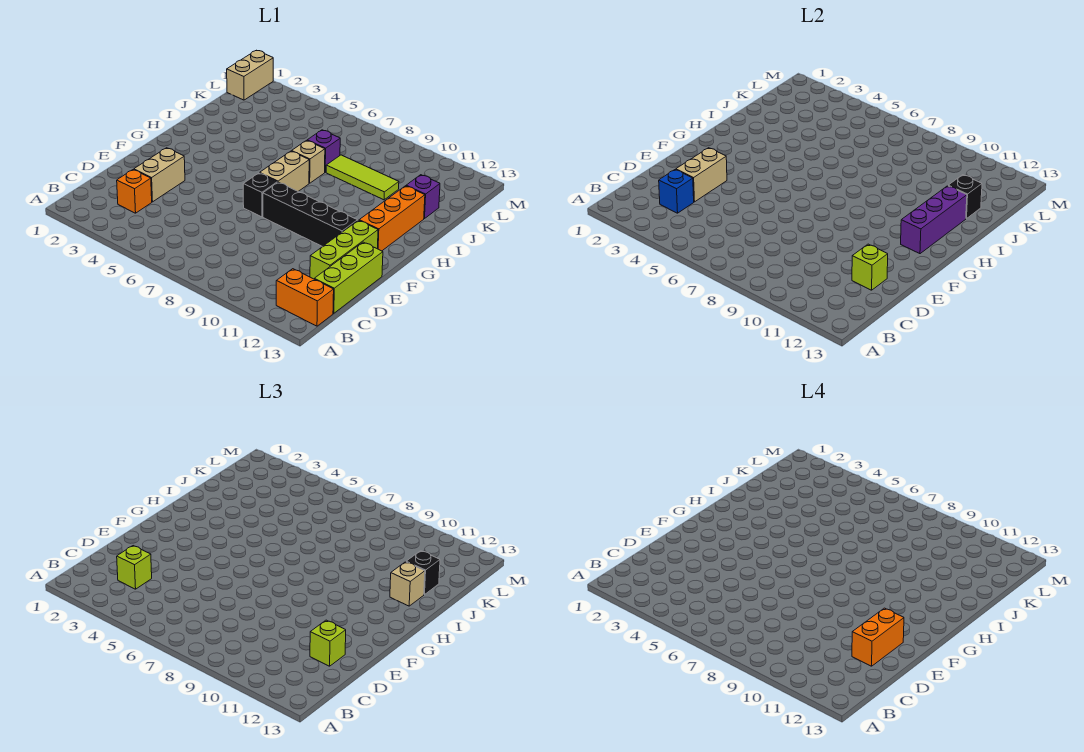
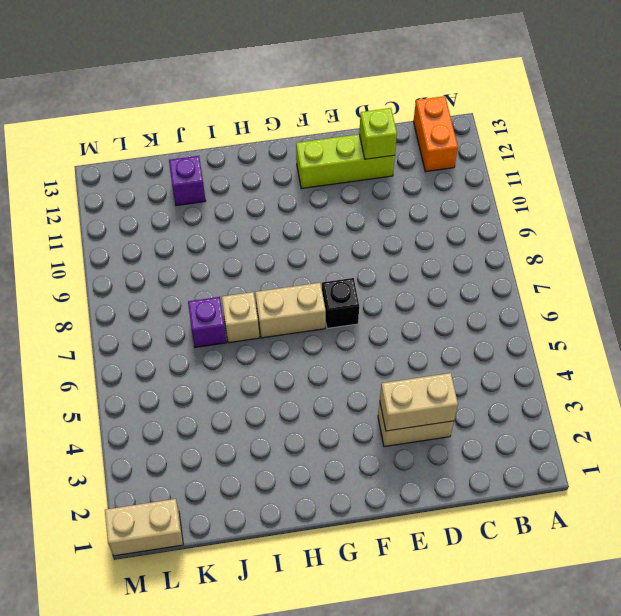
none -> orange 1x1 brick [117,170,152,213]
none -> lime 1x3 brick [315,242,383,313]
none -> black 1x4 brick [263,182,357,247]

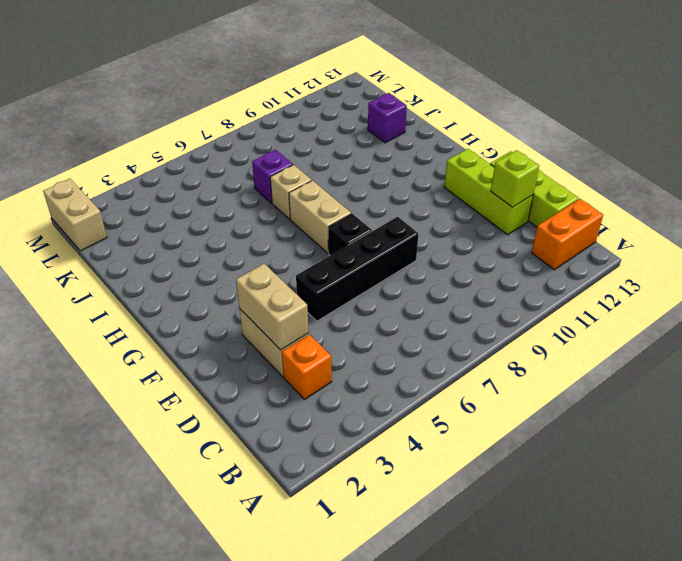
black 1x4 brick [296,217,418,321] -> black 1x4 brick moved to [263,182,357,247]
none -> orange 1x3 brick [359,186,425,251]
none -> lime 1x3 tile [326,155,399,200]
none -> blue 1x1 brick [659,170,694,213]

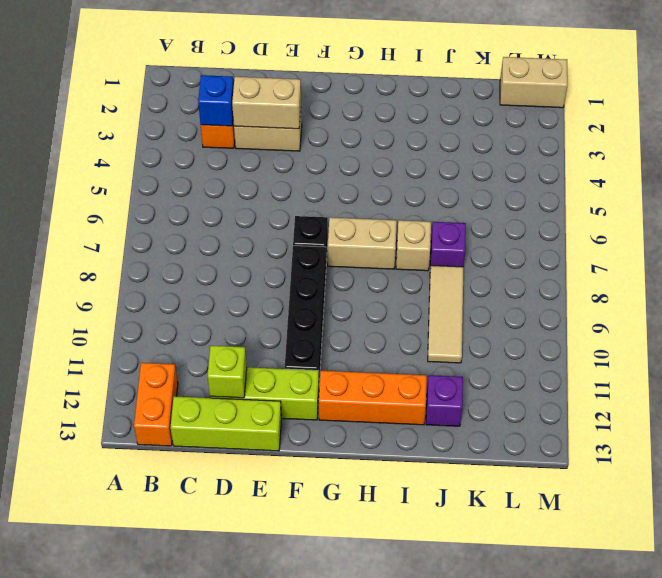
tan 1x3 tile [428,265,464,363] -> lime 1x3 tile [326,155,399,200]
none -> purple 1x3 brick [901,186,967,254]
none -> black 1x1 brick [948,175,982,219]
none -> lime 1x1 brick [117,546,152,589]

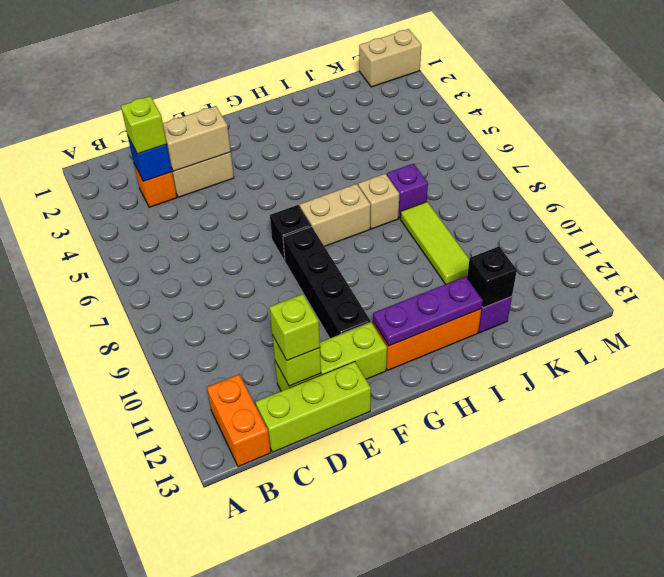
purple 1x3 plate [373,277,483,346] -> purple 1x3 brick [901,186,967,254]
none -> tan 1x1 brick [390,562,425,606]
none -> black 1x1 brick [406,551,440,595]
none -> orange 1x2 brick [852,608,904,666]

